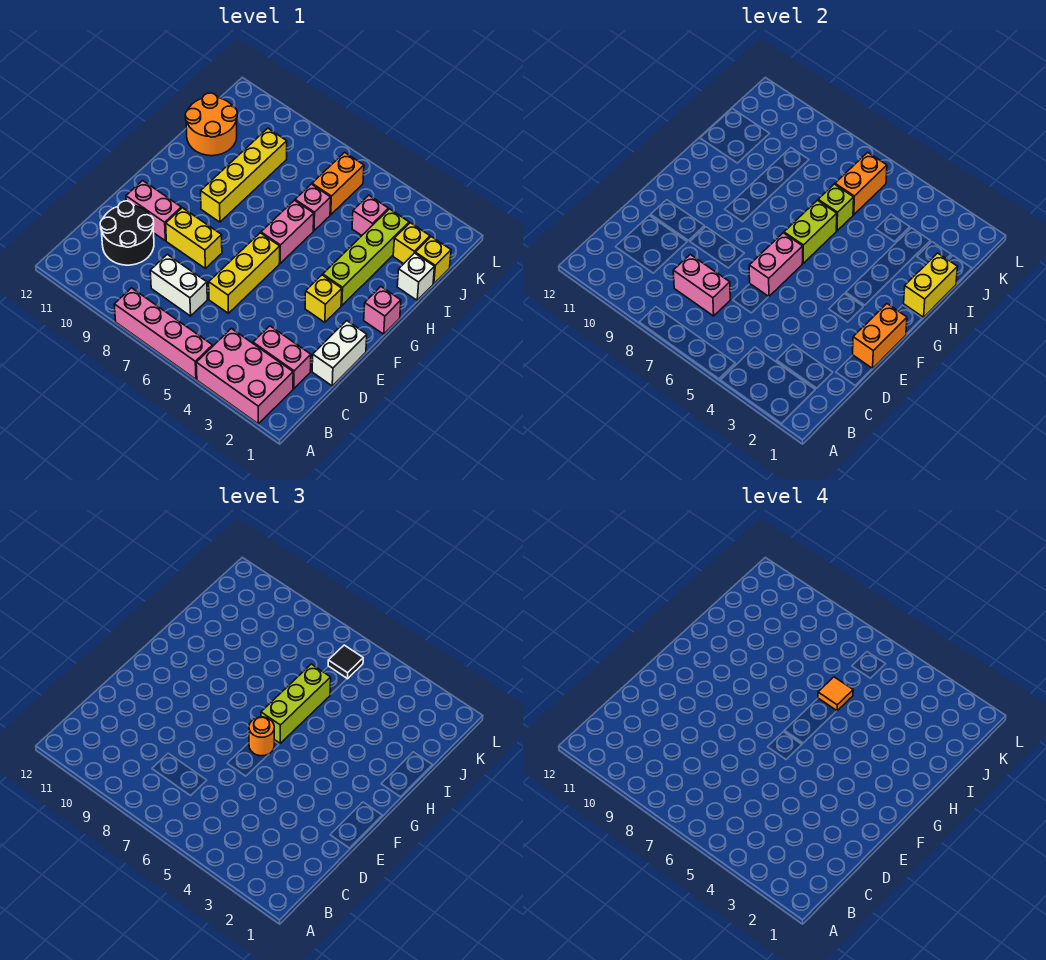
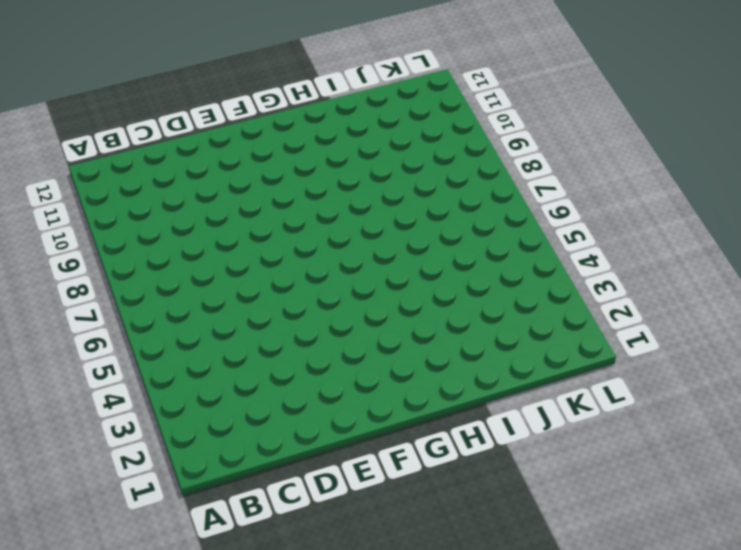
none -> pink 2x3 brick [196,329,293,424]
none -> pink 1x4 brick [114,288,213,379]
none -> pink 1x2 brick [253,326,311,389]
none -> white 1x2 brick [150,254,207,316]

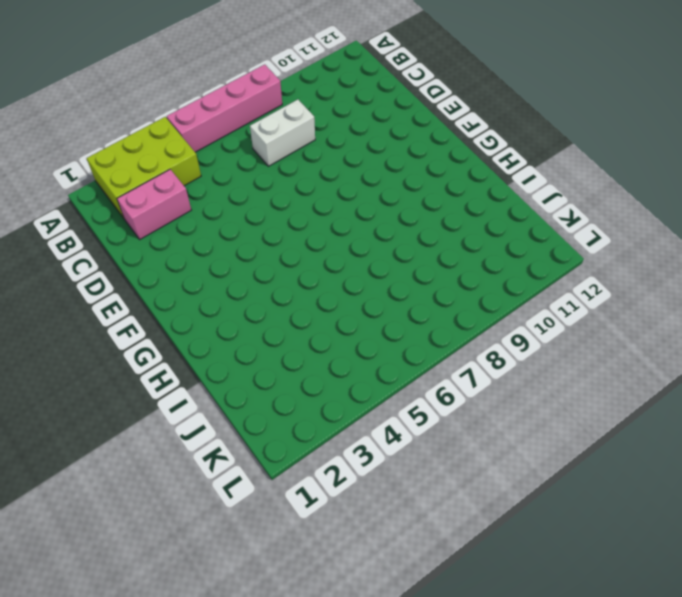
lime 2x3 brick [87,117,201,218] -> pink 2x3 brick [196,329,293,424]
none -> black 2x2 round brick [100,201,154,265]
none -> white 1x2 brick [312,321,367,386]
none -> yellow 1x3 brick [209,233,280,313]
none -> yellow 1x2 brick [166,208,222,268]

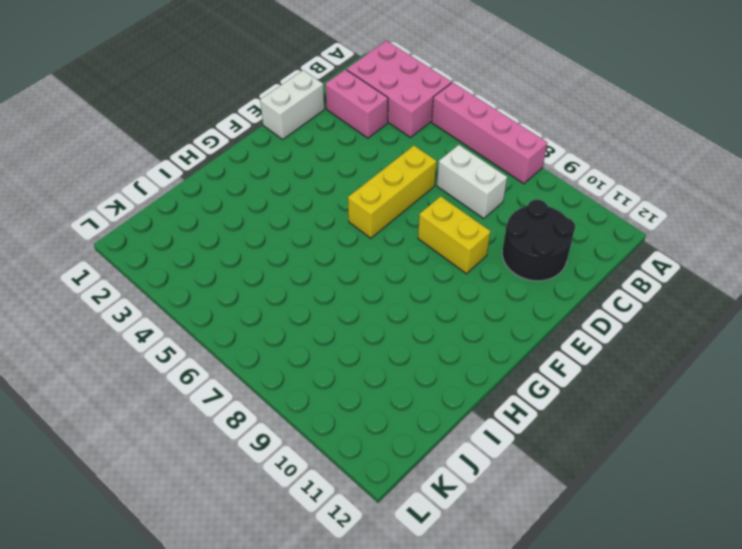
none -> pink 1x2 brick [126,181,181,241]
none -> yellow 1x1 brick [305,275,342,322]
none -> pink 1x1 brick [364,287,401,334]
none -> lime 1x4 brick [323,209,409,306]

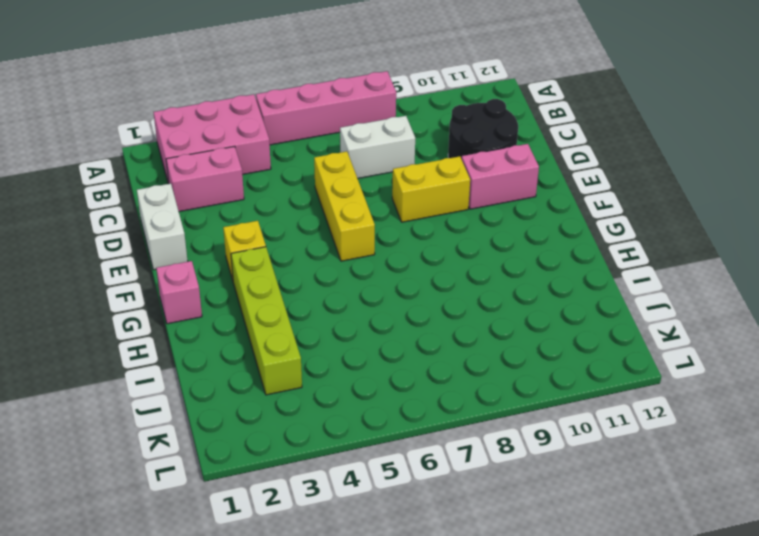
none -> pink 1x2 brick [261,200,314,263]
none -> yellow 1x4 brick [201,128,287,222]
none -> white 1x1 brick [397,253,434,300]
none -> pink 1x1 brick [295,184,331,231]

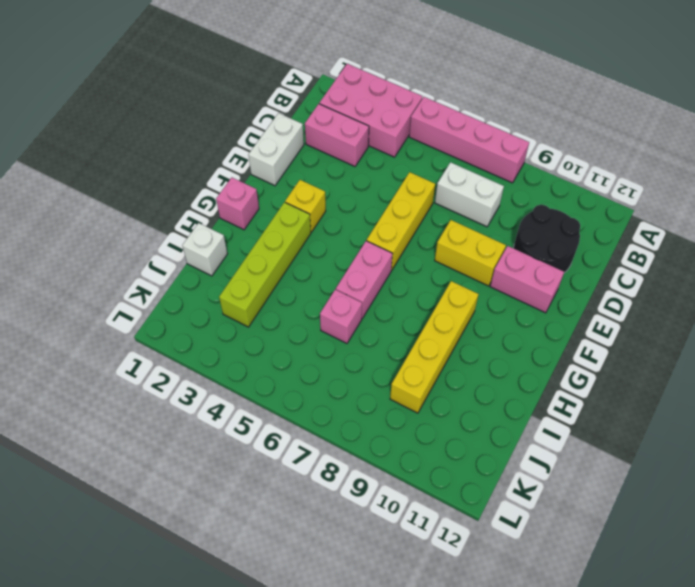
none -> orange 2x2 round brick [185,93,237,156]
none -> yellow 1x1 brick [415,237,451,284]
none -> yellow 1x1 brick [393,223,430,264]
none -> pink 1x1 brick [352,195,388,235]

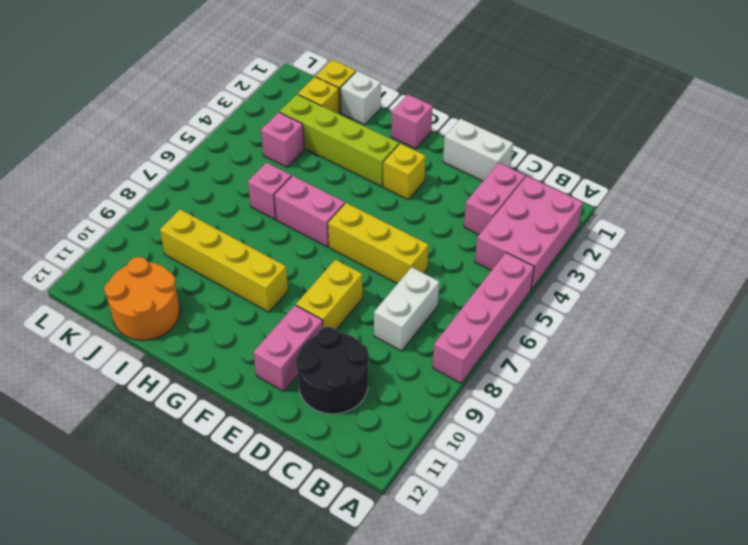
none -> orange 1x2 brick [312,152,364,215]
none -> pink 1x2 brick [673,254,730,316]
none -> orange 1x2 brick [853,304,907,369]
none -> pink 1x2 brick [749,233,803,297]

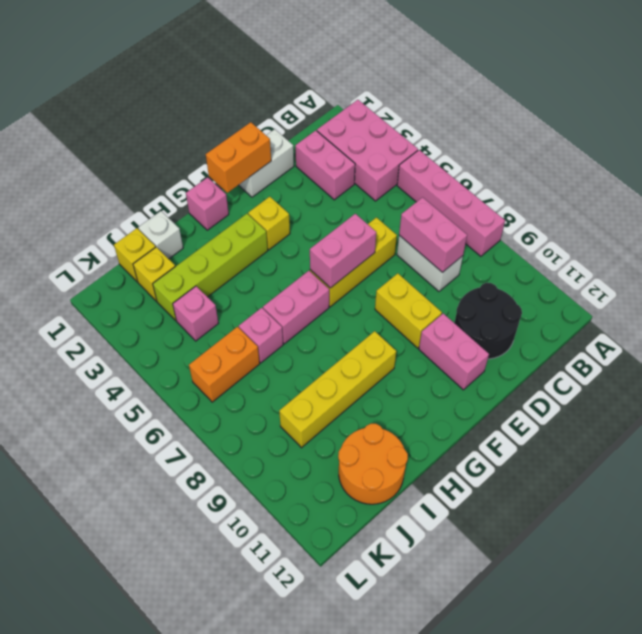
none -> lime 1x2 brick [784,200,837,263]
none -> yellow 1x2 brick [904,253,957,317]
none -> lime 1x1 brick [818,184,854,231]
none -> orange 1x2 brick [835,152,887,215]

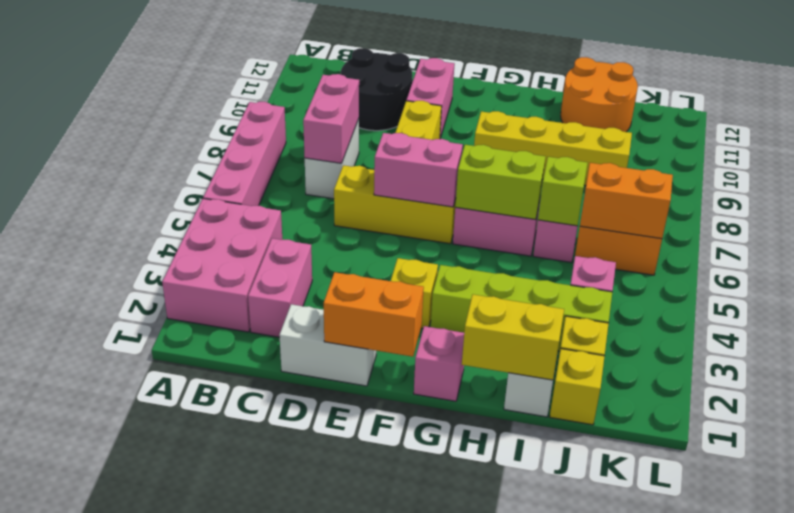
none -> orange 1x1 round brick [249,717,274,756]
none -> lime 1x3 brick [261,664,331,743]
none -> black 1x1 tile [328,645,363,679]
none -> orange 1x1 tile [818,677,853,711]

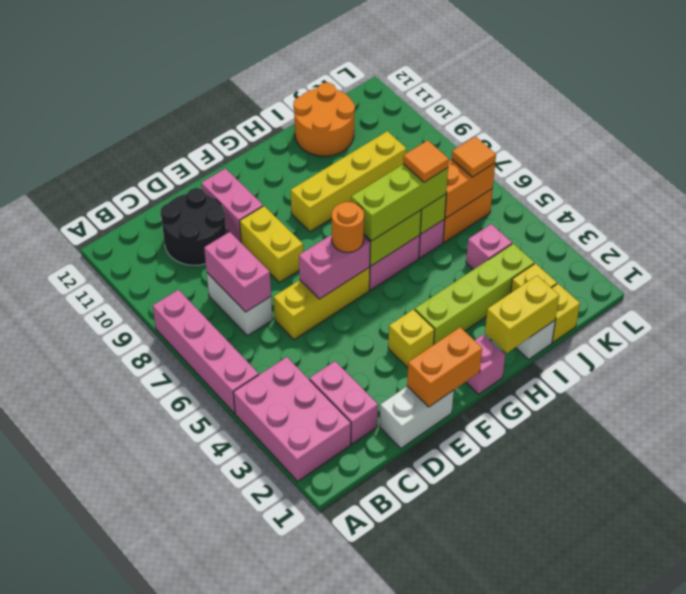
orange 1x1 tile [452,137,496,177] -> black 1x1 tile [328,645,363,679]

